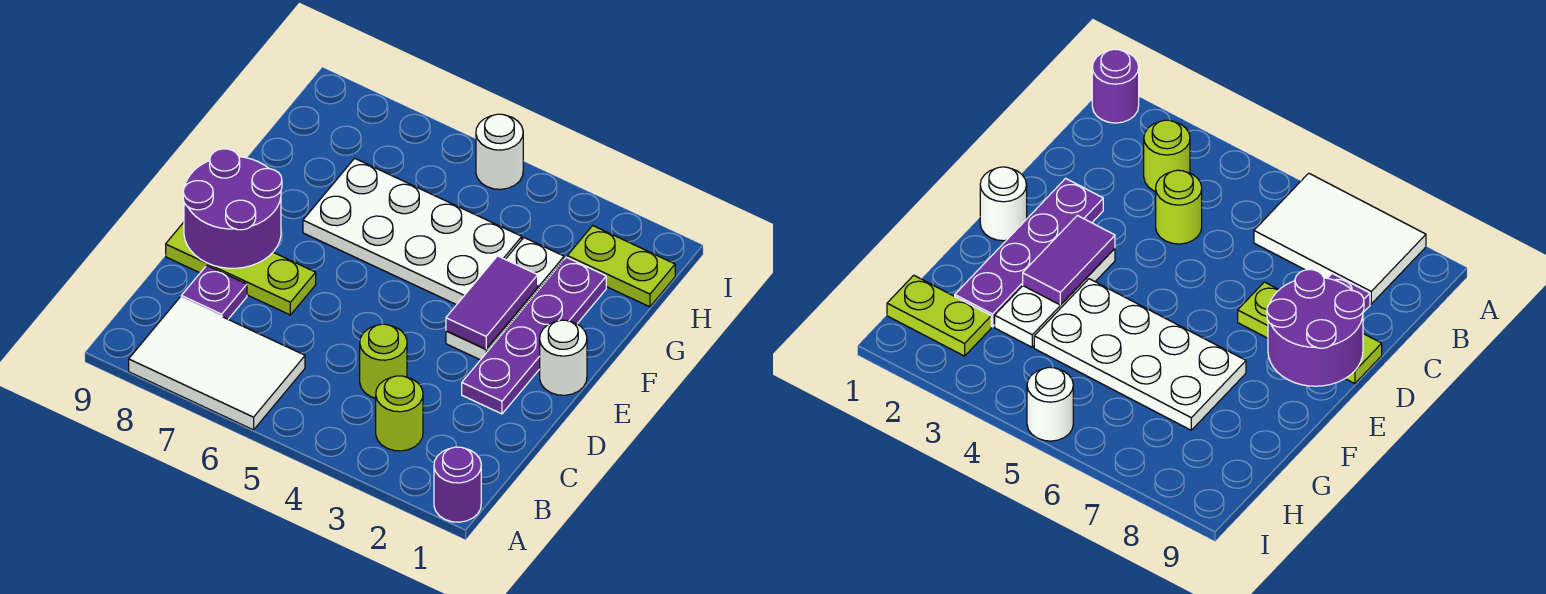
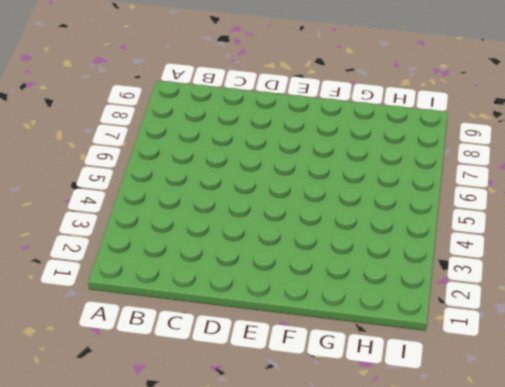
none -> purple 1x1 round brick [434,447,481,522]
none -> white 2x3 tile [129,297,305,430]
none -> lime 1x1 round brick [376,376,423,451]

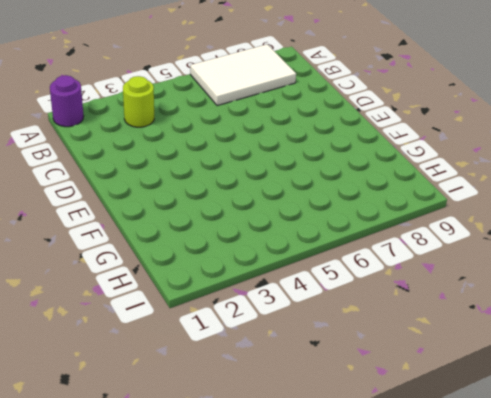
none -> lime 1x1 round brick [360,324,407,398]
none -> purple 1x1 plate [181,265,247,319]
none -> purple 1x4 plate [462,257,606,414]

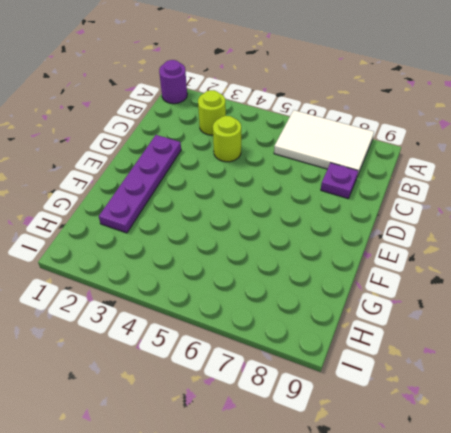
none -> lime 1x3 plate [166,222,316,315]
none -> white 1x1 round brick [540,320,587,395]
none -> white 1x3 plate [446,238,564,360]

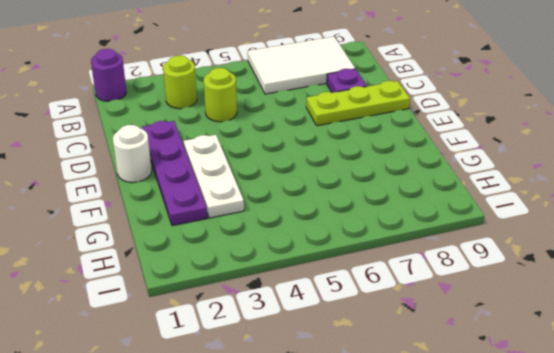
none -> white 2x4 plate [303,158,522,305]
none -> lime 1x2 plate [567,226,675,307]
none -> white 1x1 round brick [476,114,523,189]

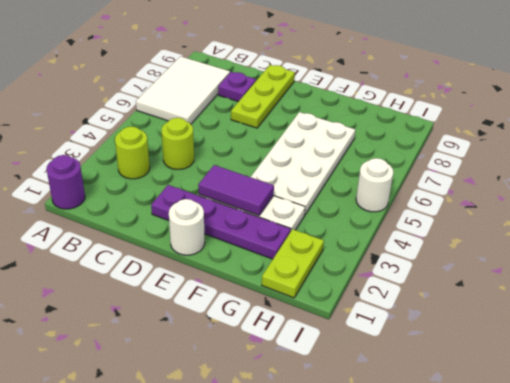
none -> purple 2x2 round brick [183,149,282,268]

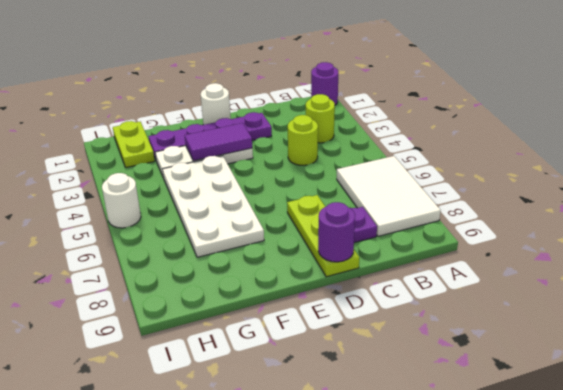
purple 1x1 round brick [318,202,355,262] -> purple 2x2 round brick [183,149,282,268]

